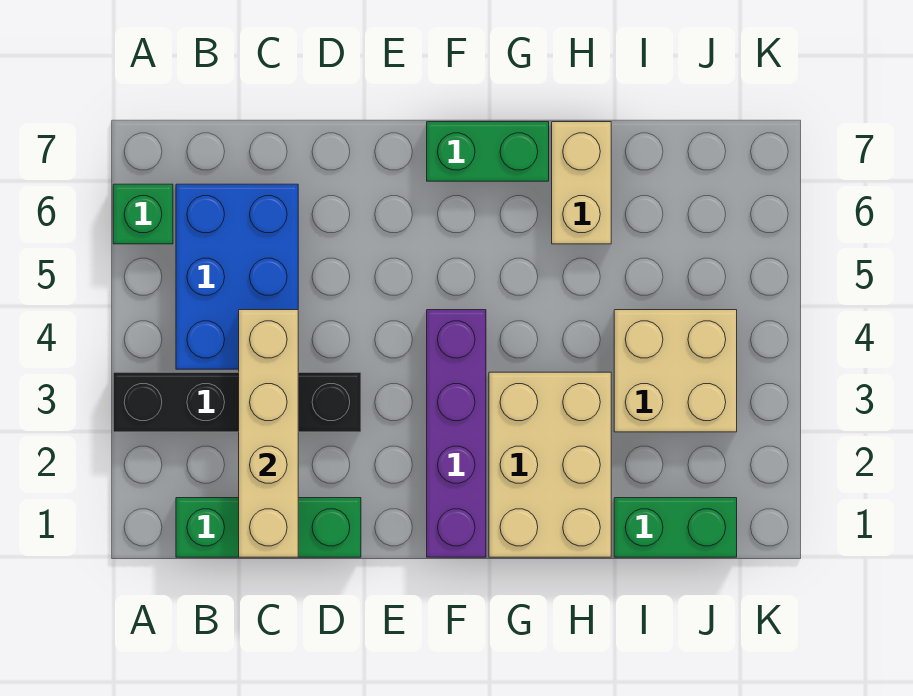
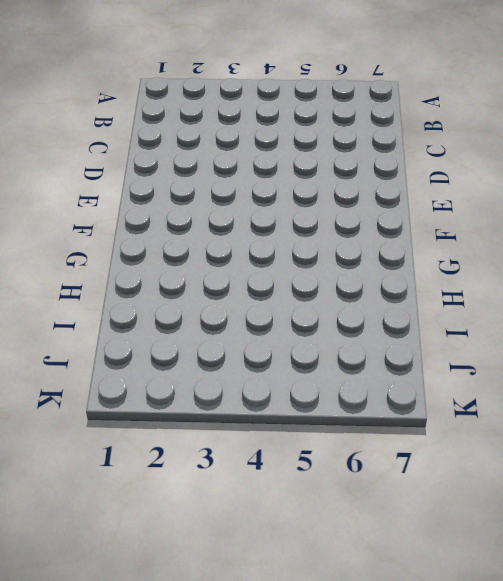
none -> black 1x4 brick [113,372,361,432]
none -> green 1x1 brick [113,184,173,244]

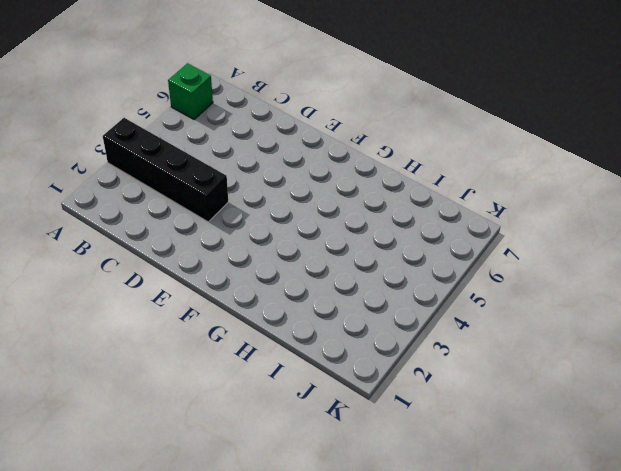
none -> green 1x3 brick [176,498,361,557]
none -> blue 2x3 brick [176,184,298,369]

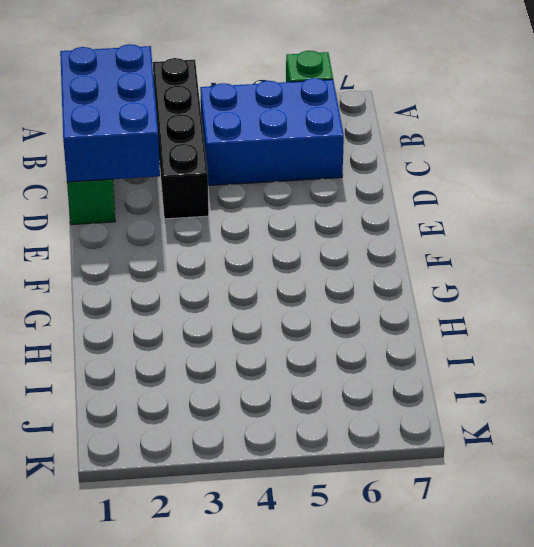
blue 2x3 brick [60,44,160,182] -> tan 1x4 brick [239,310,298,557]
none -> purple 1x4 brick [427,310,486,557]
none -> green 1x2 brick [427,122,549,181]

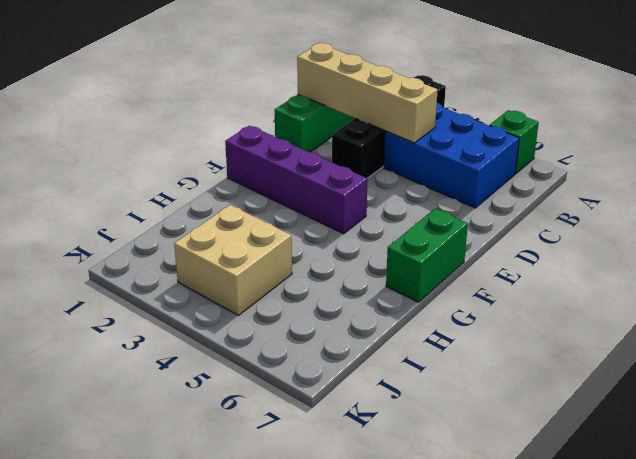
none -> tan 2x3 brick [489,372,611,557]
none -> tan 1x2 brick [552,122,611,244]

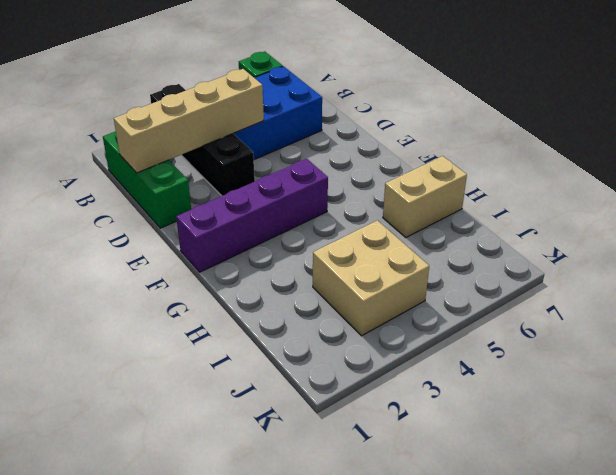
none -> green 1x2 brick [427,122,549,181]
none -> tan 2x3 brick [489,372,611,557]

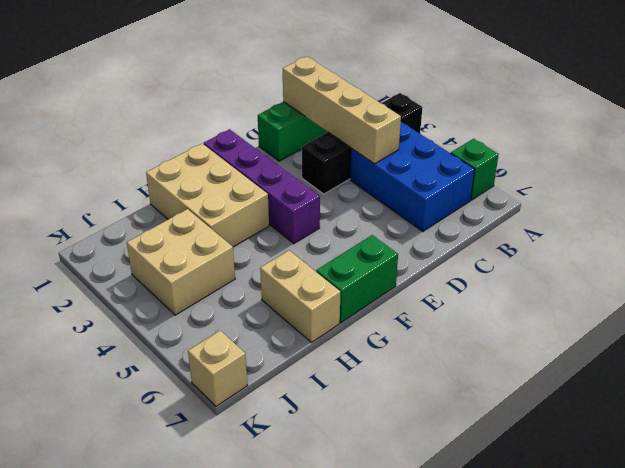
tan 1x1 brick [188,331,247,406] -> none
none -> green 1x2 brick [614,498,737,557]

